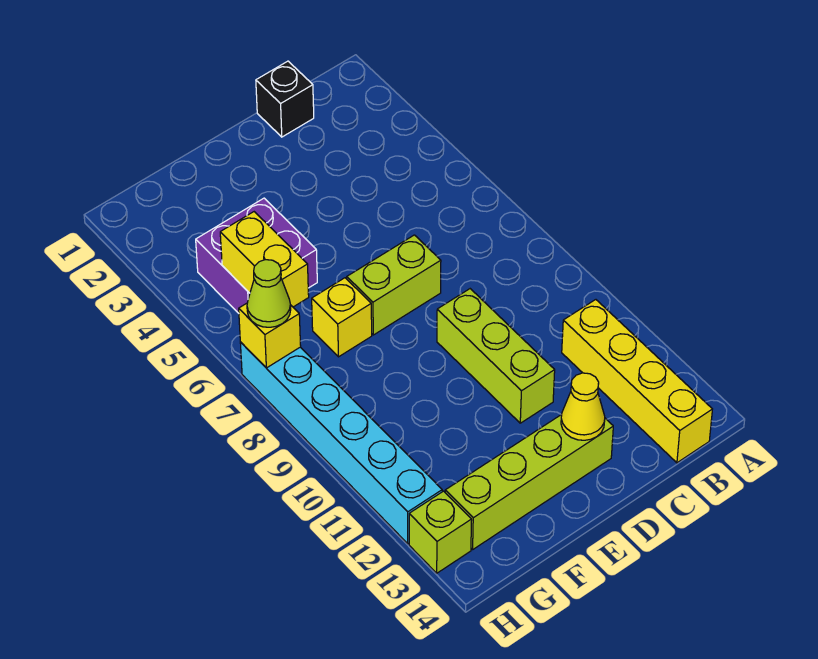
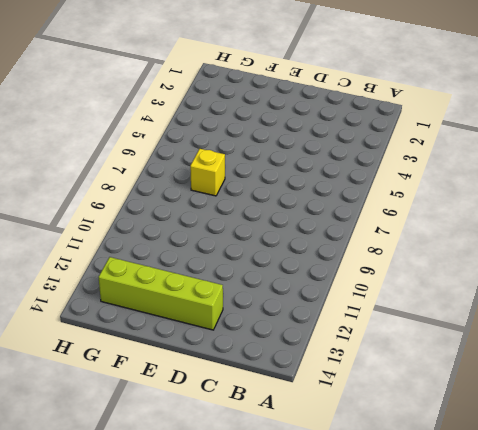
none -> yellow 1x4 brick [562,300,712,463]
none -> black 1x1 brick [256,61,314,137]
none -> lime 1x2 brick [347,235,441,335]

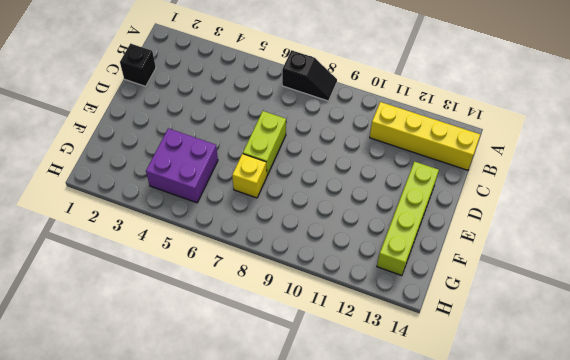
black 1x2 slope [282,50,337,101] -> none
none -> lime 1x3 brick [437,289,555,423]
none -> cyan 1x6 brick [240,342,442,544]
none -> lime 1x1 brick [409,491,472,573]

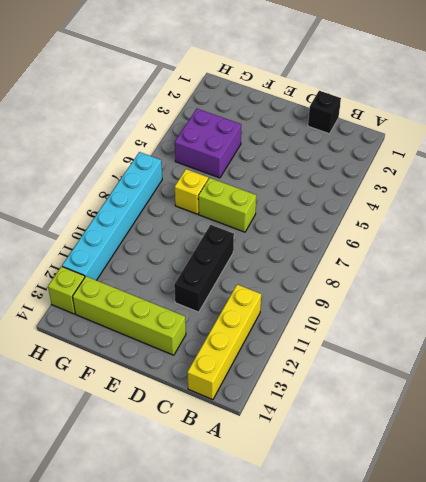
black 1x3 brick [174,225,234,312] -> lime 1x3 brick [437,289,555,423]
none -> yellow 1x1 cone [561,373,605,440]
none -> yellow 1x2 brick [220,212,309,307]
none -> yellow 1x1 brick [239,303,301,368]

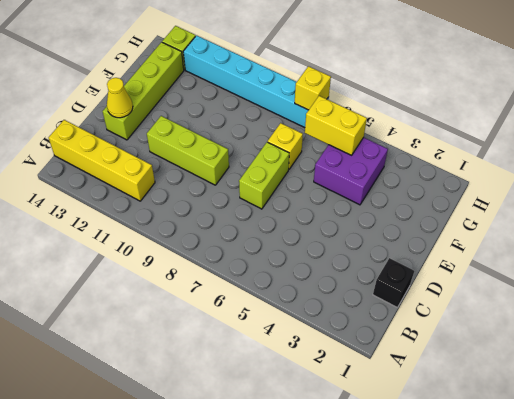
none -> lime 1x1 cone [247,260,291,327]

